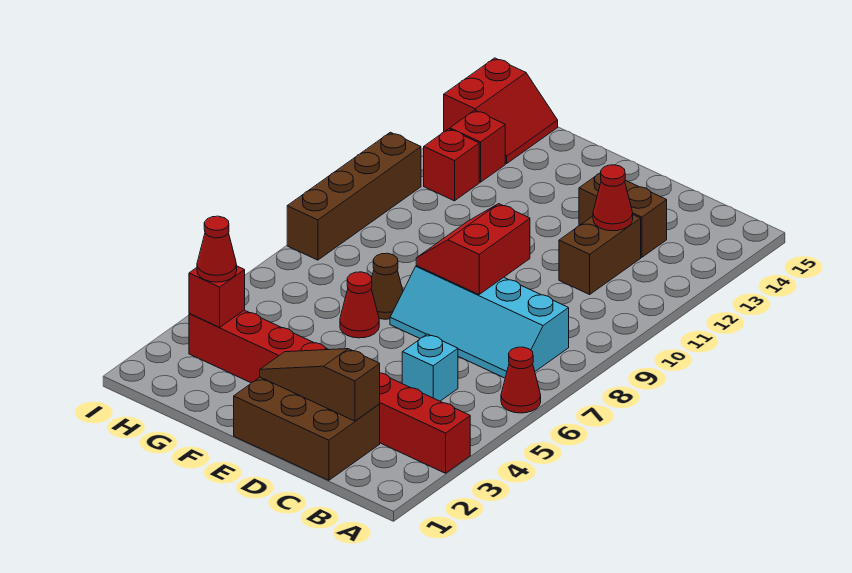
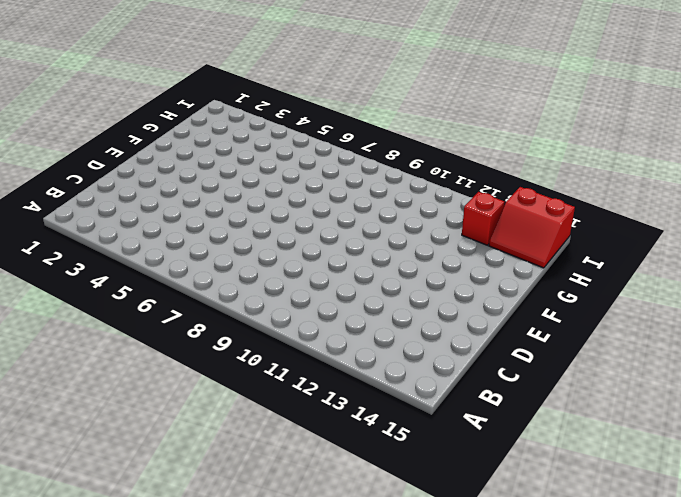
none -> red 1x8 brick [189,310,470,473]
none -> red 1x1 cone [501,347,541,413]
none -> cyan 2x4 slope [390,266,569,378]

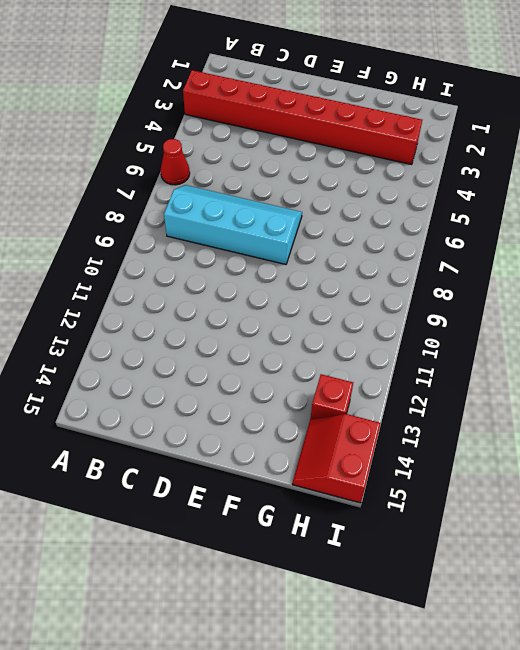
none -> brown 2x3 brick [234,377,380,480]
none -> cyan 1x1 brick [402,334,458,401]
none -> brown 1x2 brick [559,215,641,294]

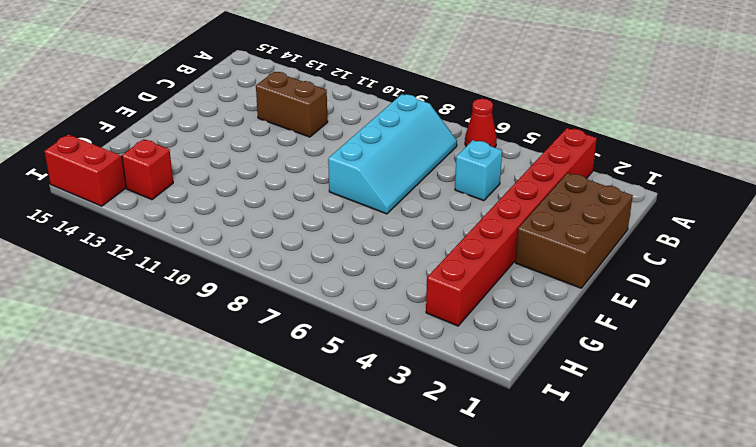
none -> brown 1x2 brick [579,173,667,257]
none -> red 1x1 cone [340,272,379,338]
none -> brown 1x1 cone [371,253,403,319]

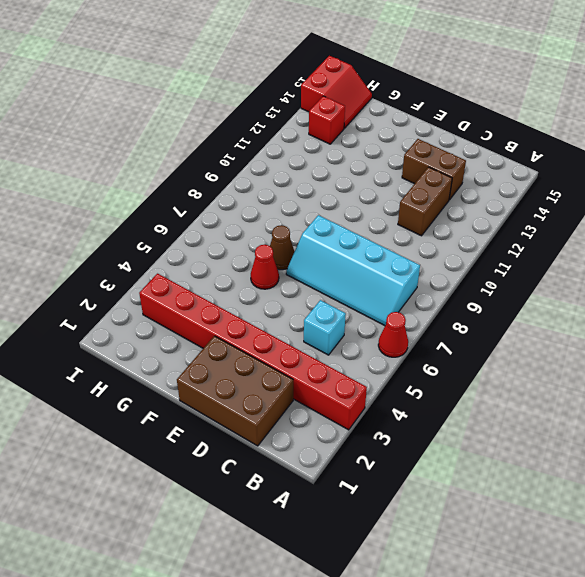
none -> red 1x1 brick [424,129,479,201]
none -> brown 1x4 brick [287,132,421,260]
none -> brown 1x3 slope [260,349,380,421]

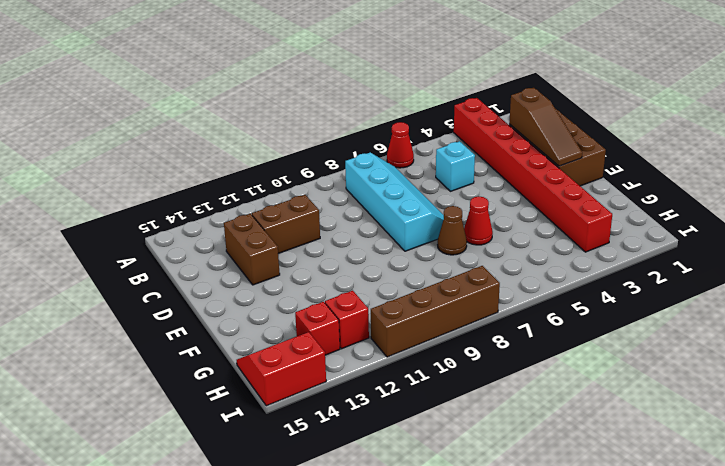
none -> red 1x1 cone [593,165,633,231]
none -> red 2x2 slope [416,204,530,294]
none -> red 1x1 brick [189,266,245,327]

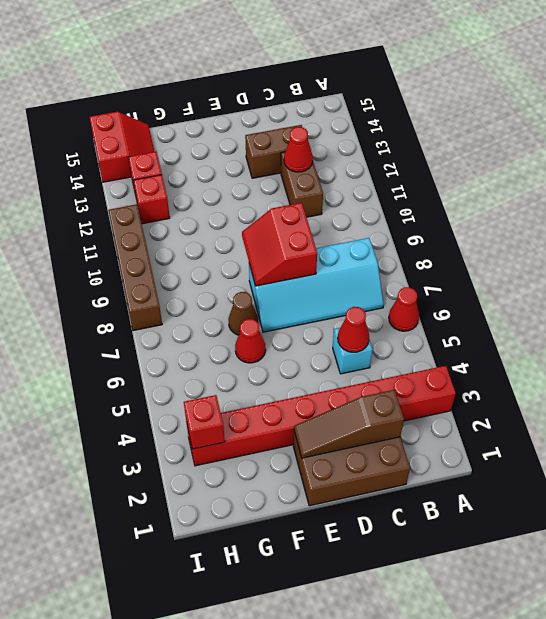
red 1x1 cone [338,307,369,352] -> red 1x1 cone moved to [197,216,237,282]

